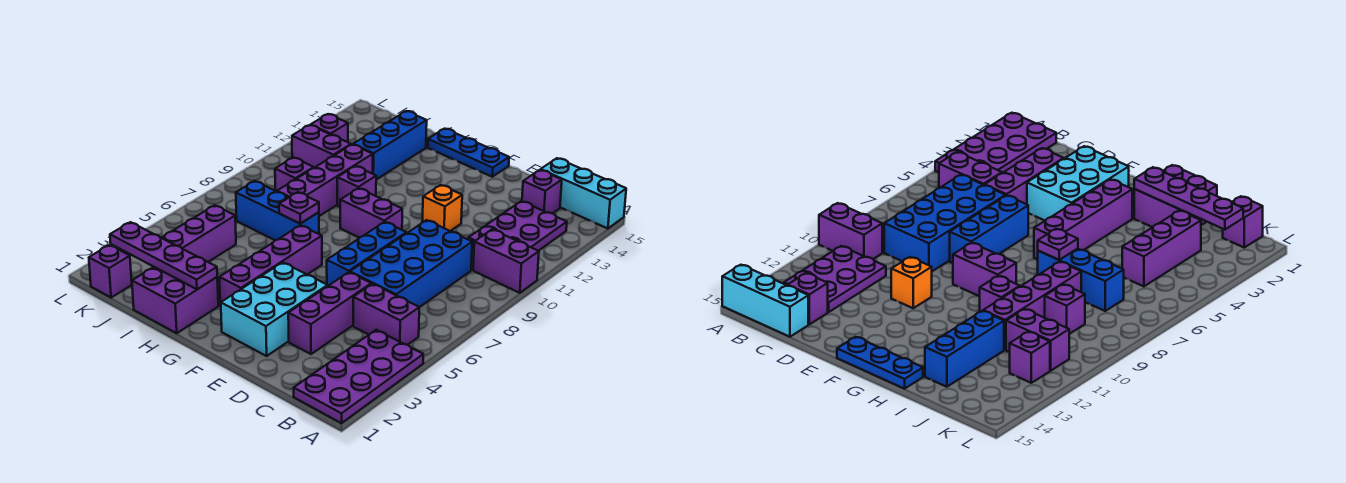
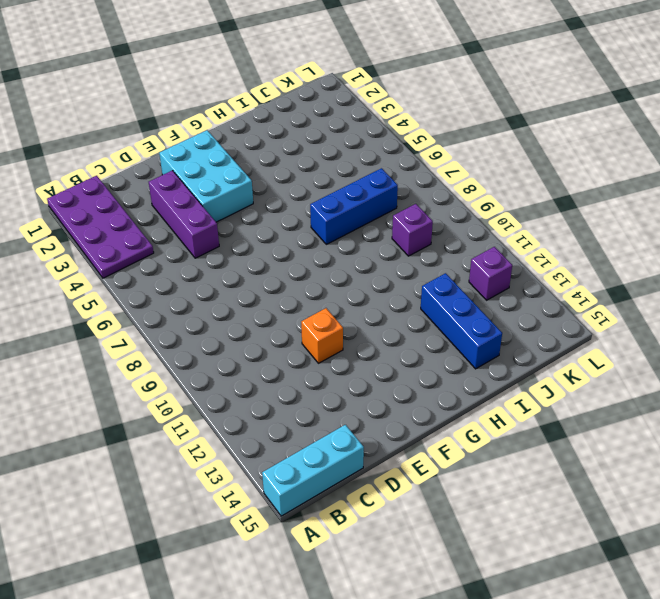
none -> purple 1x2 brick [473,230,539,293]
none -> purple 1x2 brick [353,284,419,345]
none -> purple 2x3 plate [468,201,567,251]

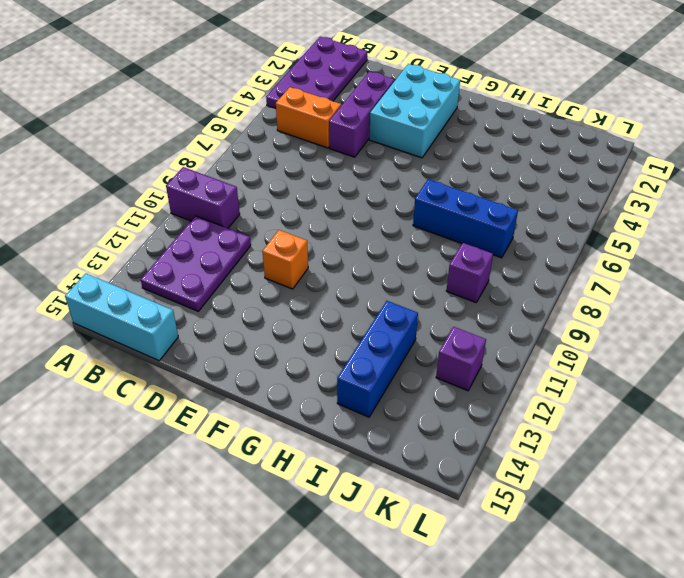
orange 1x2 brick [276,87,341,148] -> purple 1x2 brick [353,284,419,345]
none -> blue 2x4 brick [350,220,472,307]
none -> purple 1x1 brick [522,170,562,213]
none -> blue 1x3 brick [327,222,407,286]

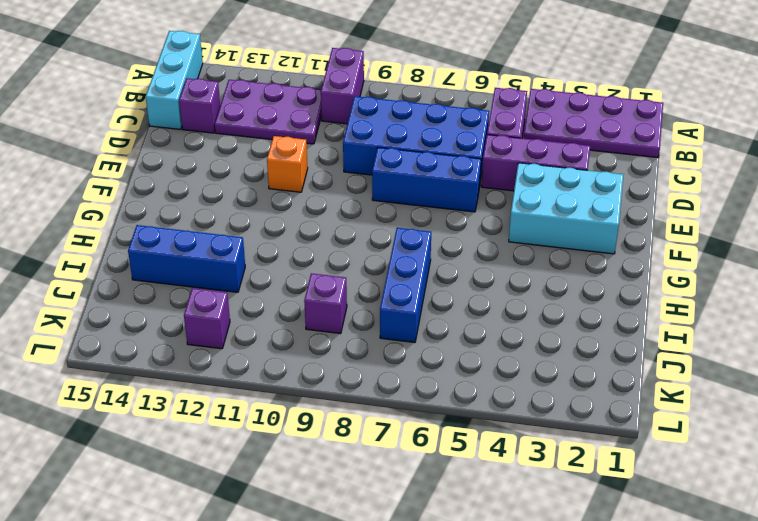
none -> purple 1x2 brick [340,188,402,238]
none -> blue 1x3 plate [428,129,509,177]
none -> purple 1x4 brick [219,225,322,306]

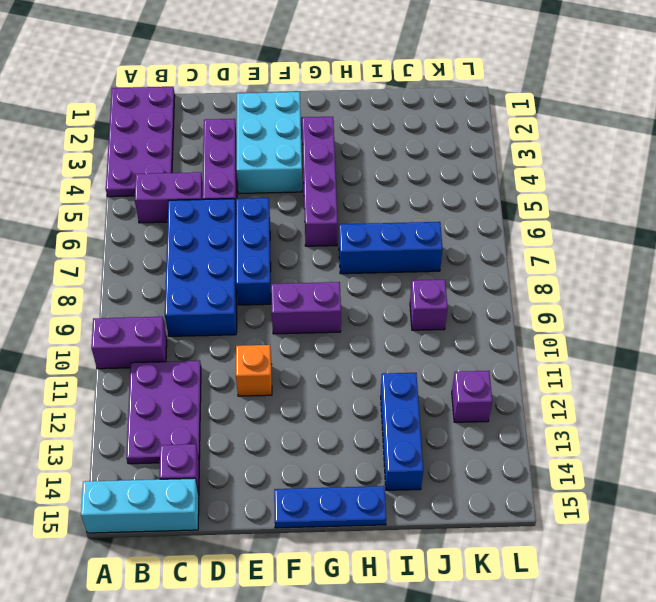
none -> purple 2x2 brick [132,267,218,333]
none -> purple 1x1 brick [337,166,376,207]
none -> purple 1x4 brick [277,145,373,216]

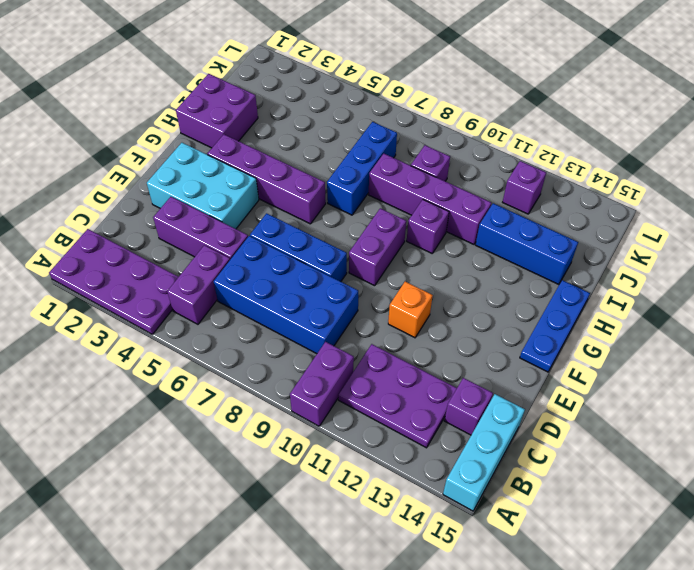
none -> purple 1x3 brick [162,205,236,262]
none -> purple 1x2 brick [292,125,351,168]
none -> purple 1x1 brick [89,245,132,298]

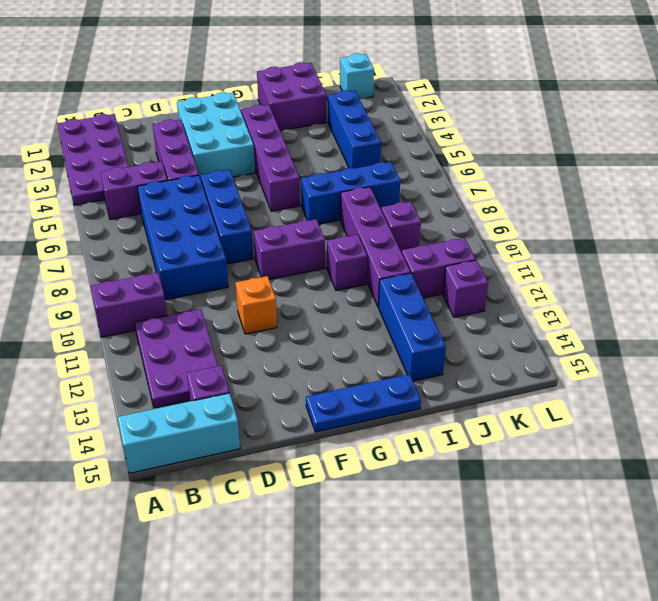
blue 1x3 brick [328,90,381,168] -> purple 1x3 brick [162,205,236,262]
cyan 1x1 brick [340,53,374,99] -> purple 1x1 brick [89,245,132,298]
none -> purple 1x4 plate [110,222,217,289]
none -> purple 1x1 plate [279,192,319,224]

